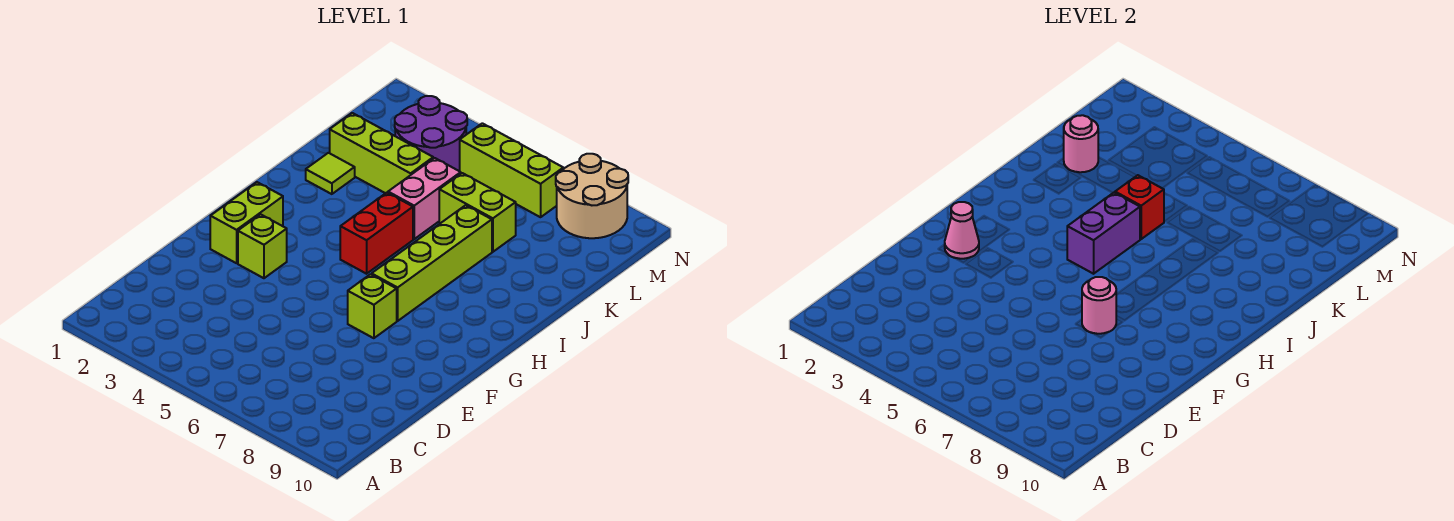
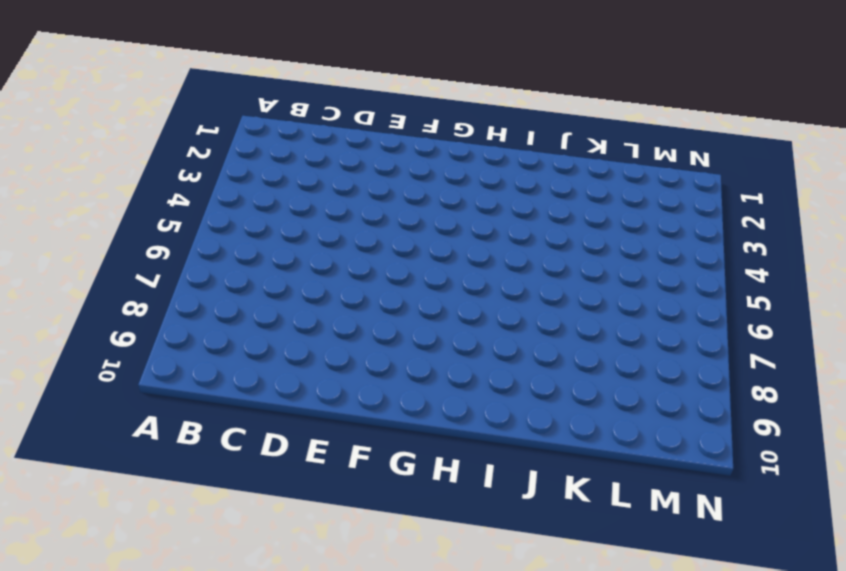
none -> lime 1x2 brick [210,182,283,263]
none -> lime 1x1 brick [238,214,287,278]
none -> lime 1x1 brick [348,274,397,338]

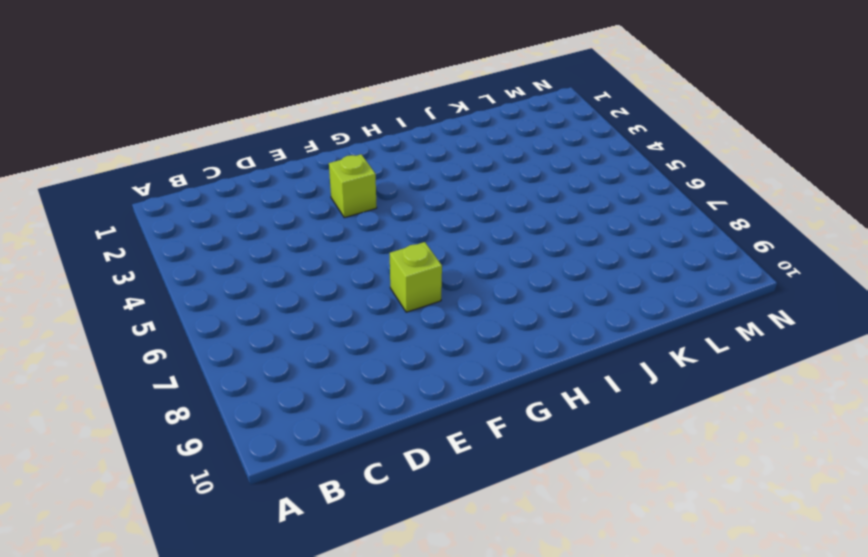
none -> lime 1x2 brick [210,182,283,263]
none -> lime 1x4 brick [372,205,492,321]
none -> red 1x2 brick [340,193,413,274]

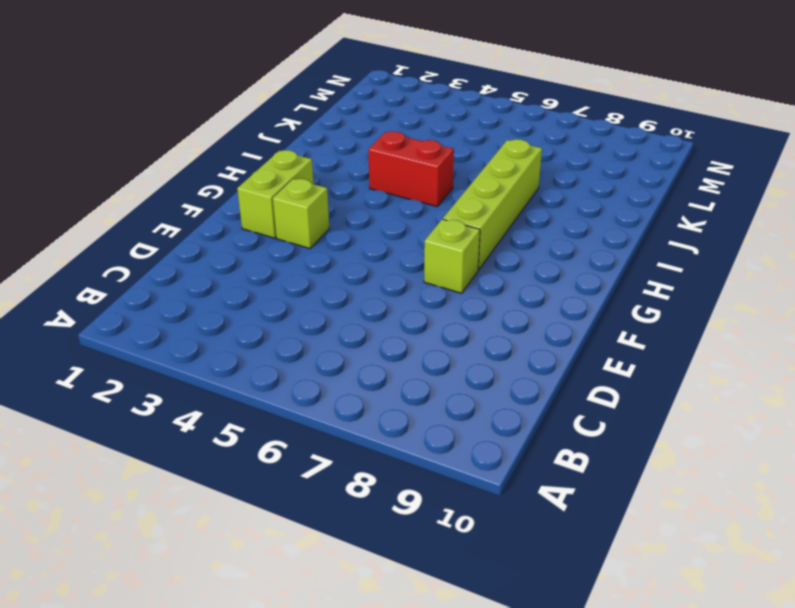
red 1x2 brick [368,131,454,207] -> red 1x2 brick turned to [340,193,413,274]
none -> lime 1x1 tile [306,153,355,194]
none -> pink 1x2 brick [388,158,461,239]
none -> lime 1x3 brick [330,113,433,193]

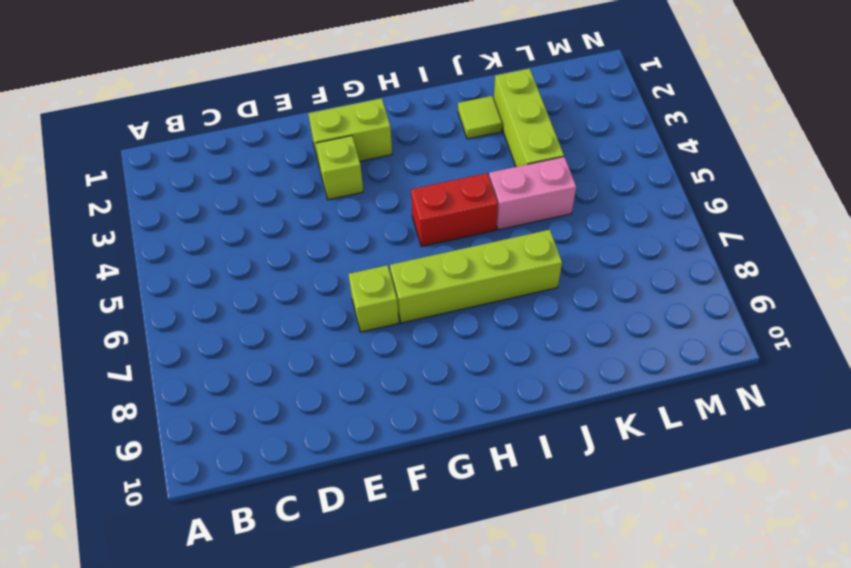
none -> lime 1x2 brick [439,173,516,252]
none -> purple 2x2 round brick [395,96,467,171]
none -> lime 1x3 brick [460,123,563,217]

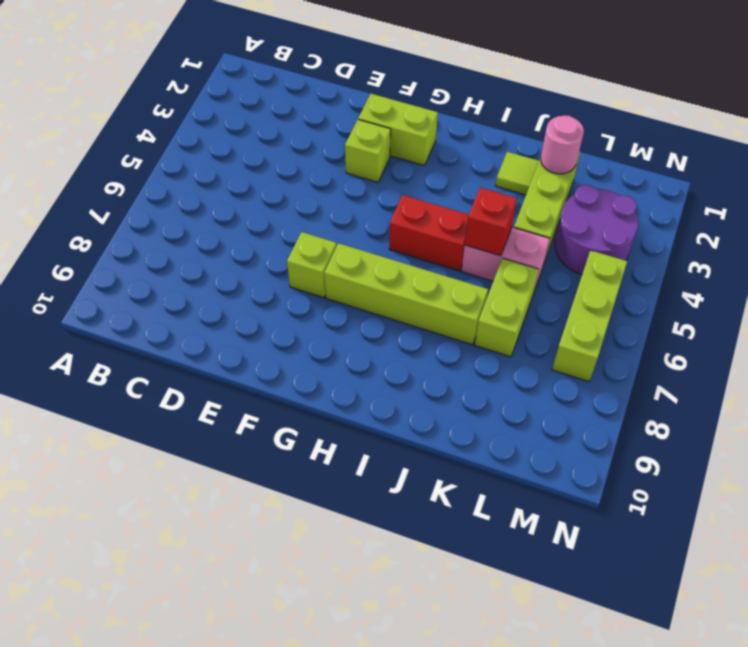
none -> tan 2x2 round brick [556,154,628,238]
none -> pink 1x1 cone [945,202,979,259]
none -> pink 1x1 round brick [1082,277,1116,334]

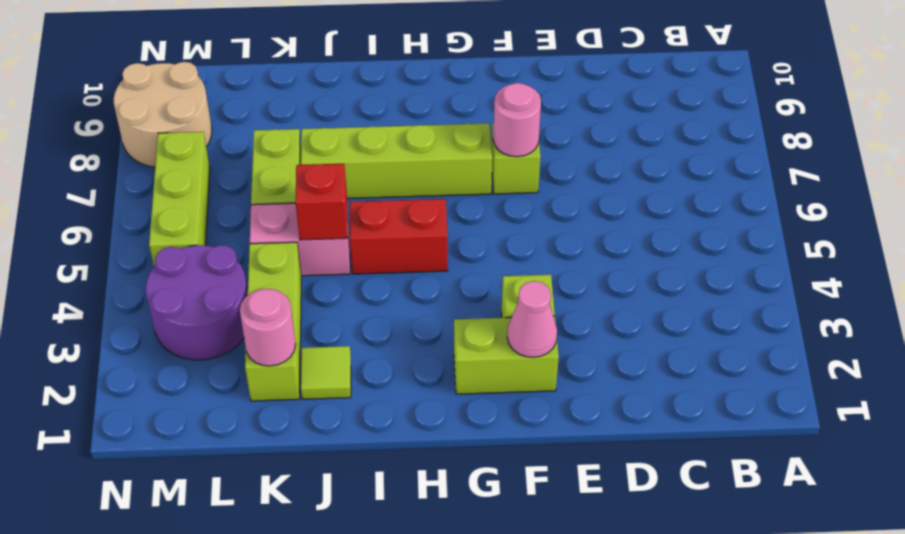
none -> purple 1x2 brick [1067,193,1140,274]

